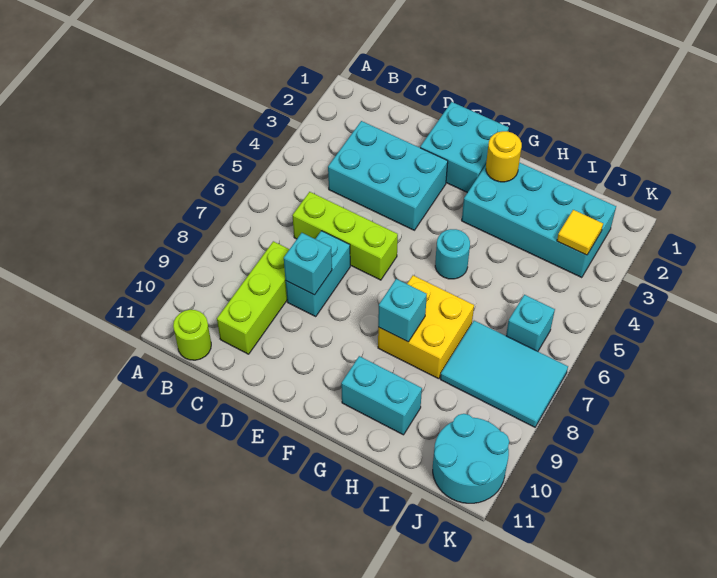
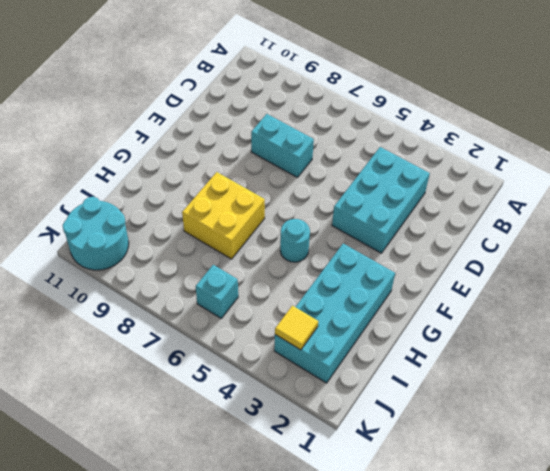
none -> lime 1x1 round brick [173,310,211,360]
none -> lime 1x3 brick [292,192,398,280]
none -> lime 1x3 brick [217,241,289,354]

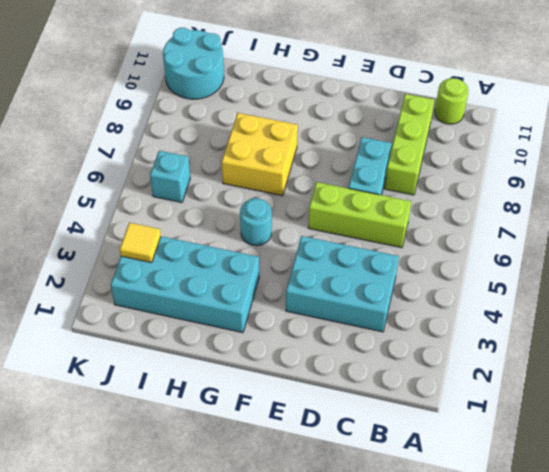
none -> cyan 2x2 brick [420,102,509,193]
none -> cyan 1x2 brick [341,356,422,435]
none -> cyan 2x3 tile [440,321,568,427]

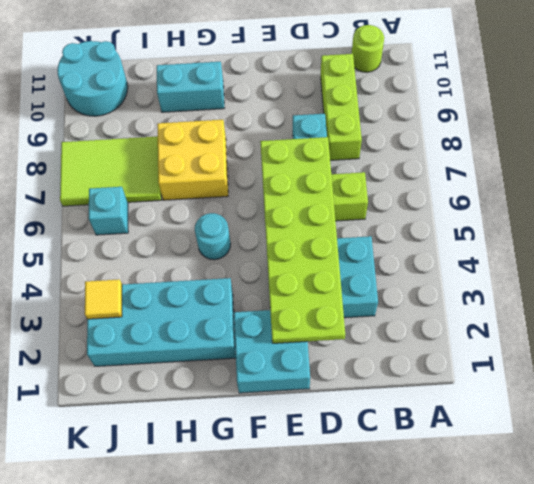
lime 2x6 plate [260,137,345,343] -> none
lime 2x3 tile [60,136,162,206] -> cyan 2x3 tile [440,321,568,427]
none -> cyan 1x1 brick [284,233,332,295]
none -> yellow 1x1 round brick [486,131,522,182]
none -> cyan 1x1 brick [378,279,427,342]

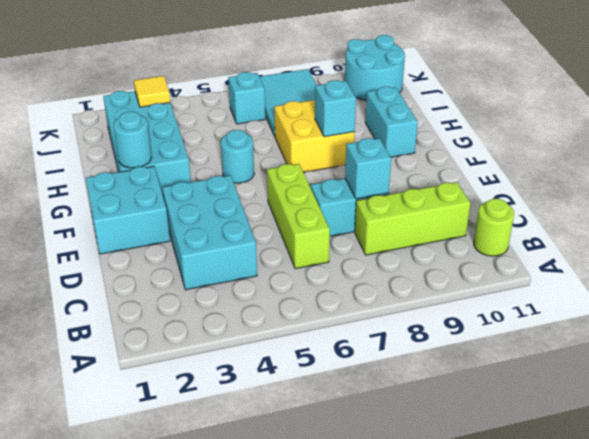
cyan 1x1 round brick [113,112,152,168] -> yellow 1x1 round brick [486,131,522,182]

